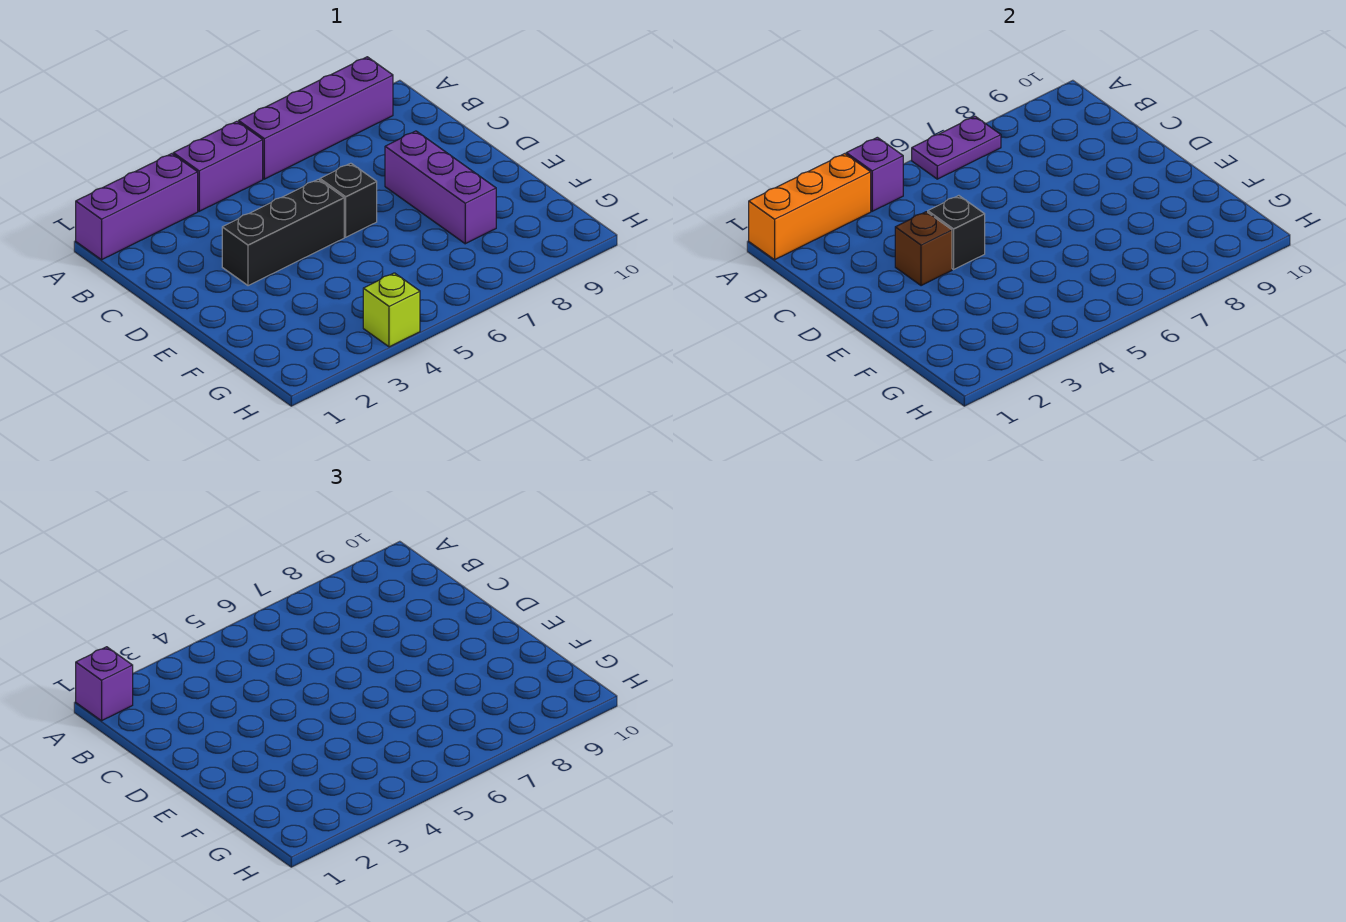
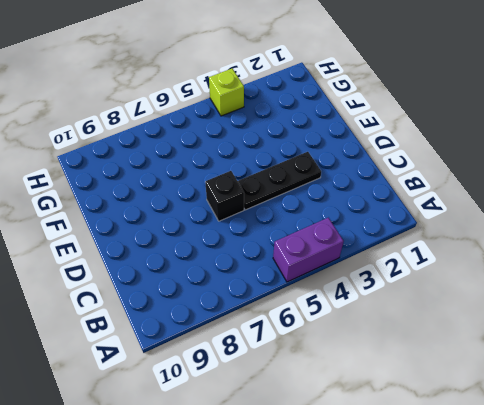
black 1x3 plate [238,152,321,210] -> black 1x3 brick [222,179,344,286]
none -> purple 1x3 brick [76,154,198,260]
none -> purple 1x4 brick [239,57,393,179]
none -> purple 1x3 brick [385,131,496,244]

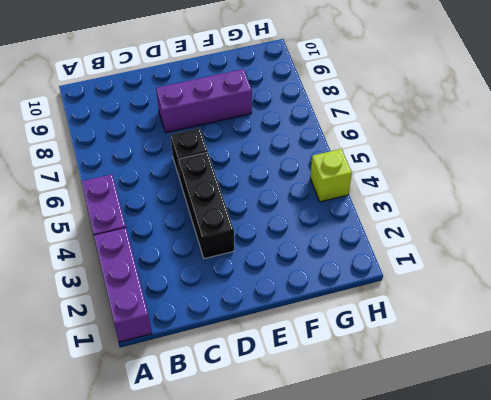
none -> purple 1x4 brick [239,57,393,179]
none -> orange 1x3 brick [749,154,871,260]
none -> purple 1x1 brick [846,137,903,211]

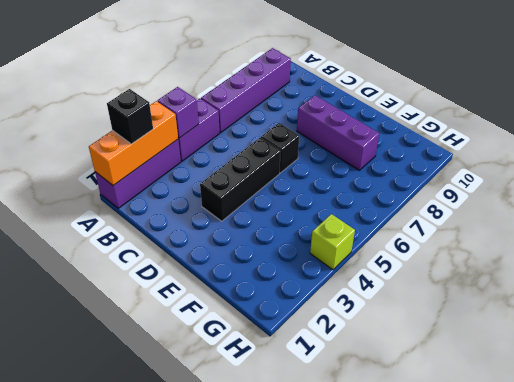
black 1x1 brick [107,89,153,144] -> black 1x1 brick moved to [928,196,985,269]
none -> purple 1x2 plate [912,116,1001,179]
none -> brown 1x1 brick [895,212,952,286]
none -> purple 1x1 brick [76,647,133,721]

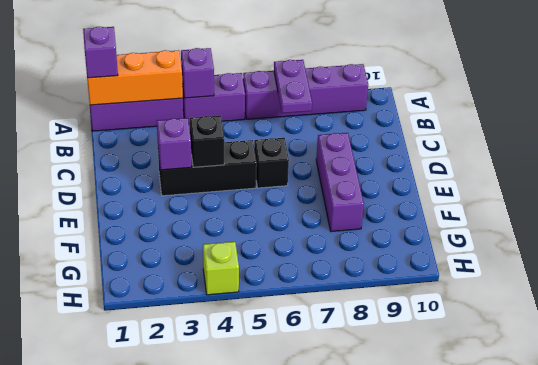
purple 1x2 plate [274,60,312,113] -> purple 1x2 plate turned to [912,116,1001,179]
purple 1x1 brick [157,118,192,170] -> brown 1x1 brick [895,212,952,286]

